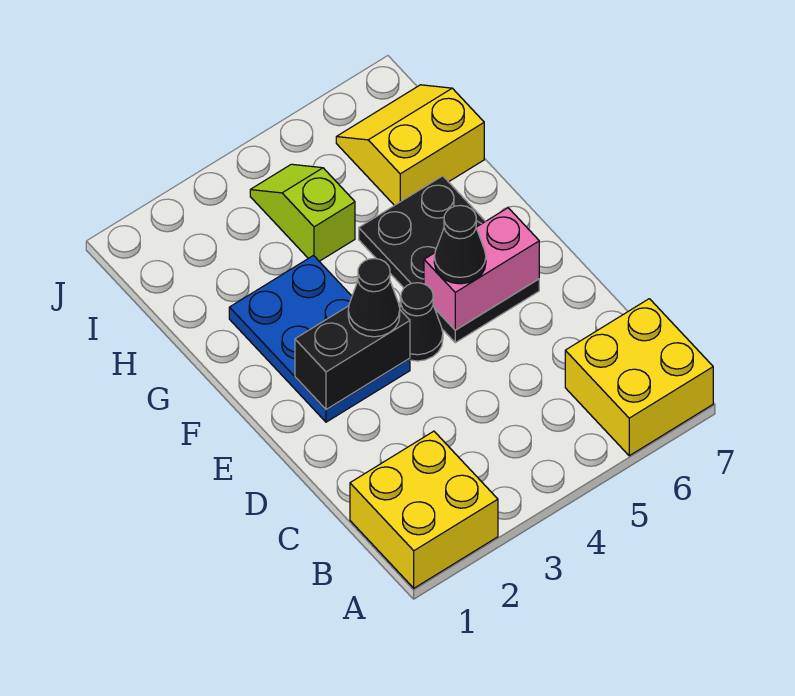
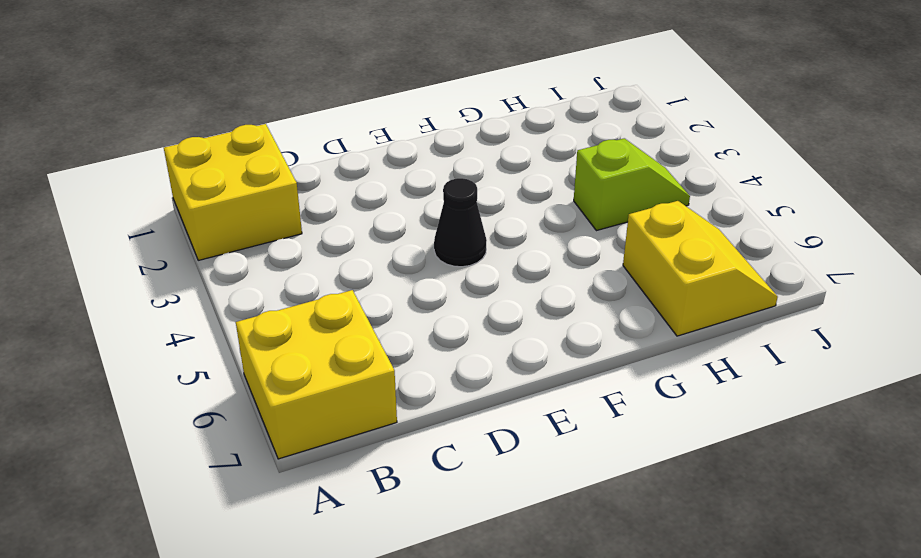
none -> blue 2x3 plate [229,256,410,422]
none -> black 2x3 plate [359,176,539,343]

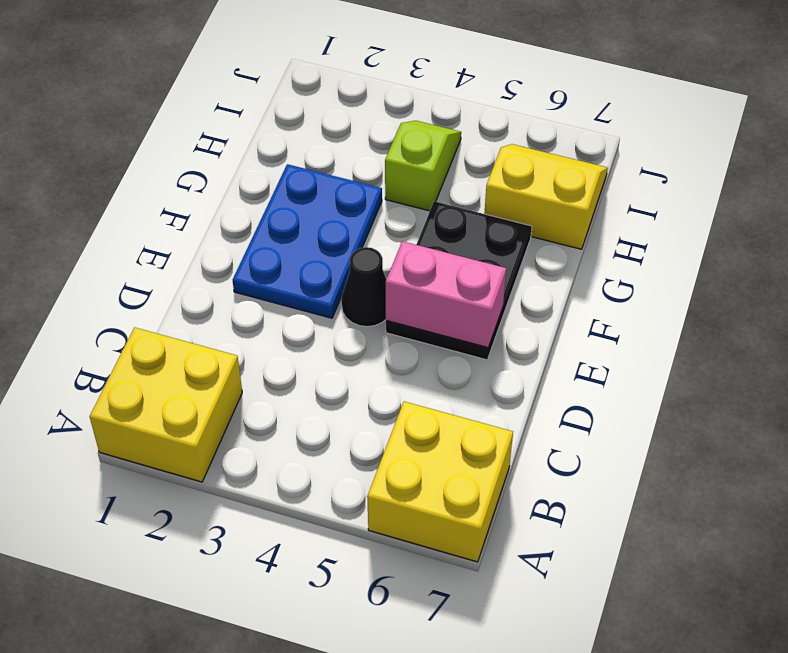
none -> black 1x2 brick [295,306,410,410]
none -> black 1x1 cone [348,259,400,337]

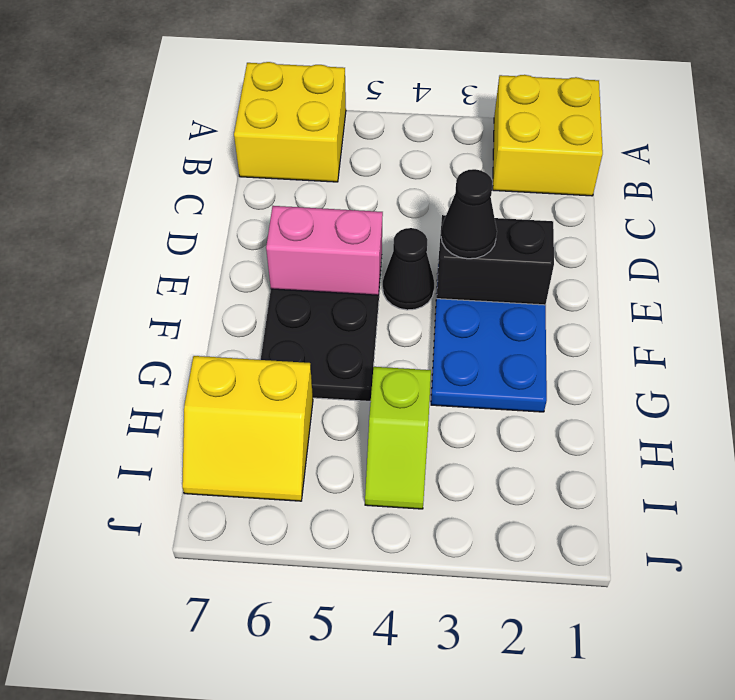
none -> black 1x1 cone [434,206,486,284]

